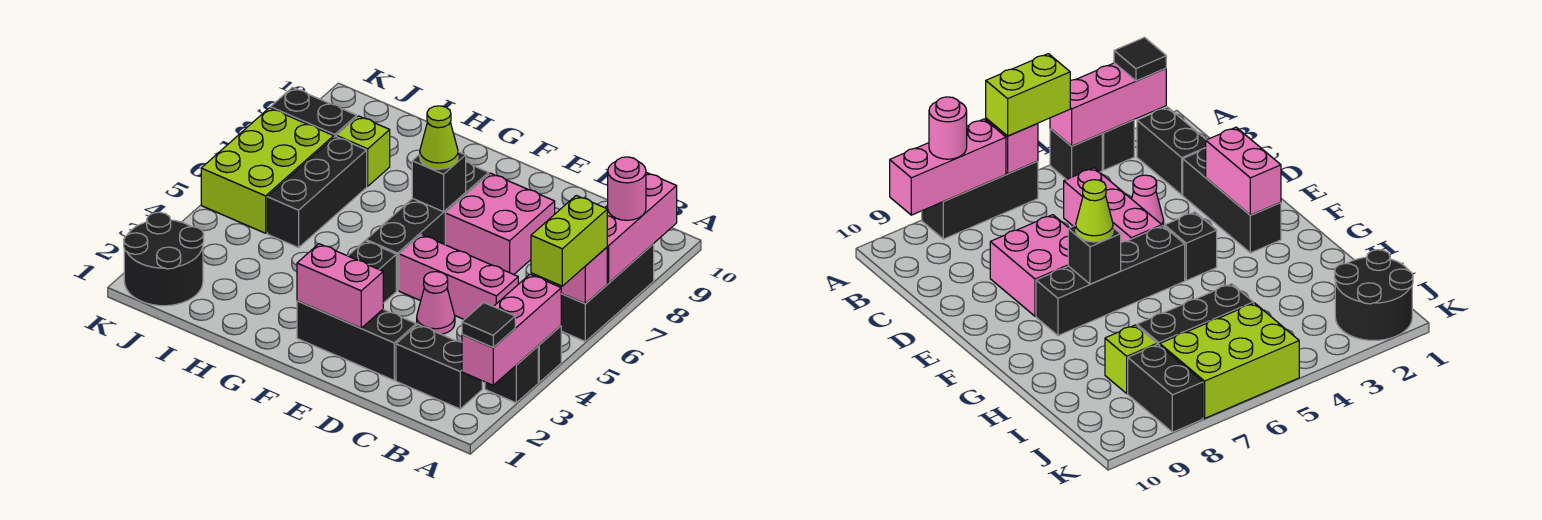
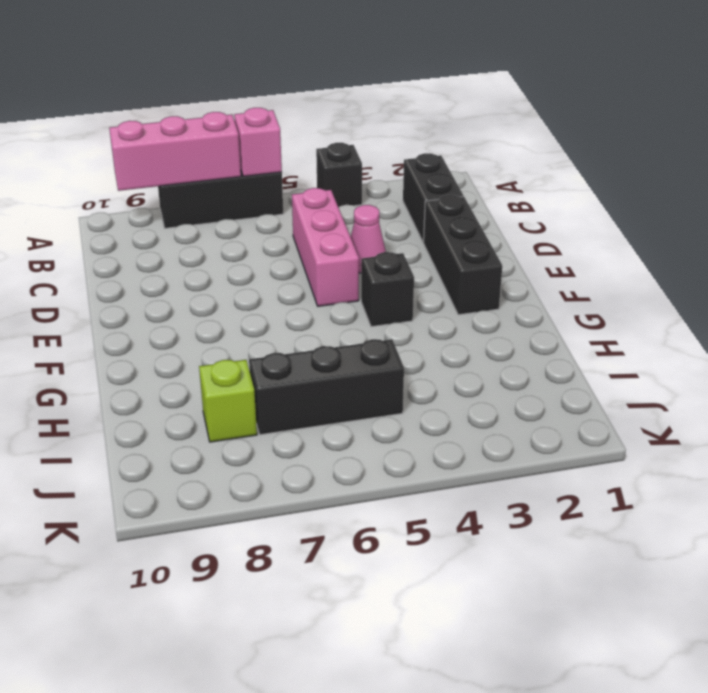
none -> black 1x1 brick [485,346,538,403]
none -> pink 2x2 brick [445,173,555,274]
none -> black 1x4 brick [366,162,489,291]

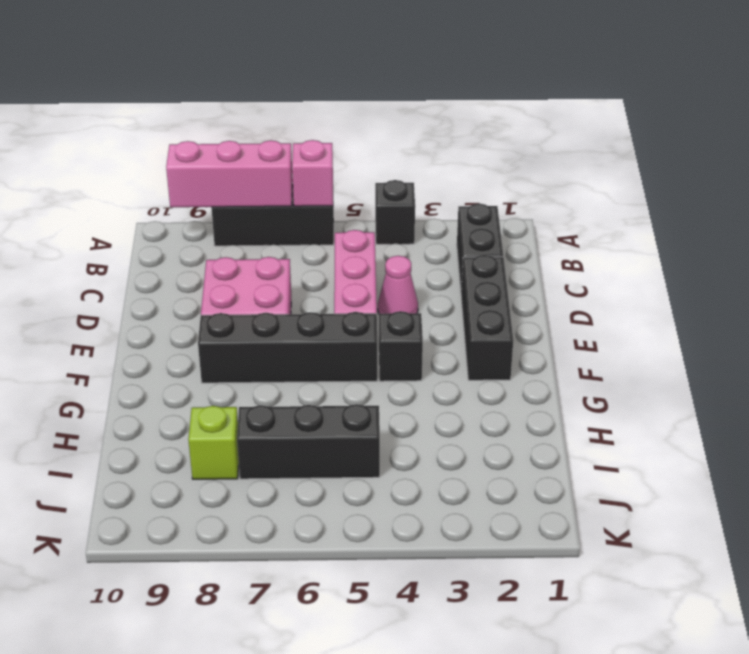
none -> black 1x1 brick [485,346,538,403]
none -> black 2x2 round brick [124,212,204,306]
none -> lime 2x3 brick [201,108,334,233]

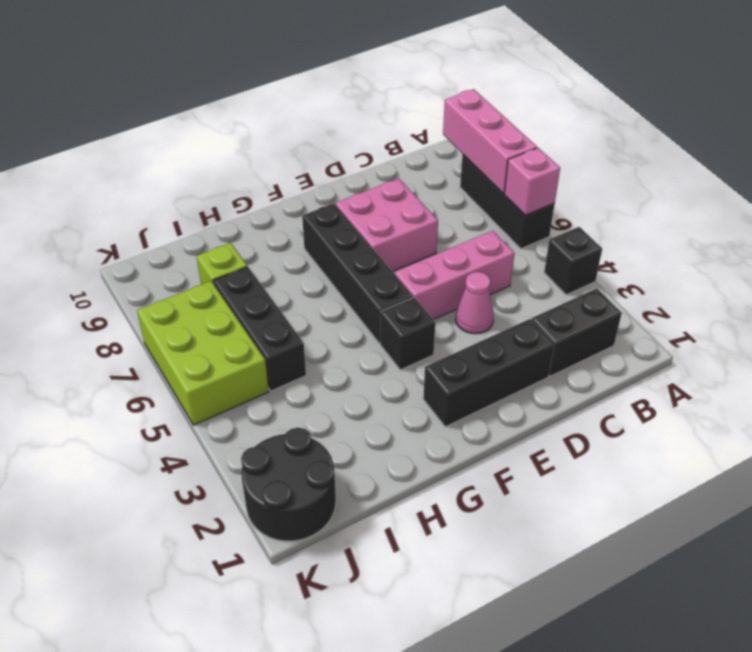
none -> black 1x1 brick [485,346,538,403]
none -> black 1x2 brick [270,87,357,137]
none -> pink 1x3 brick [462,274,561,385]

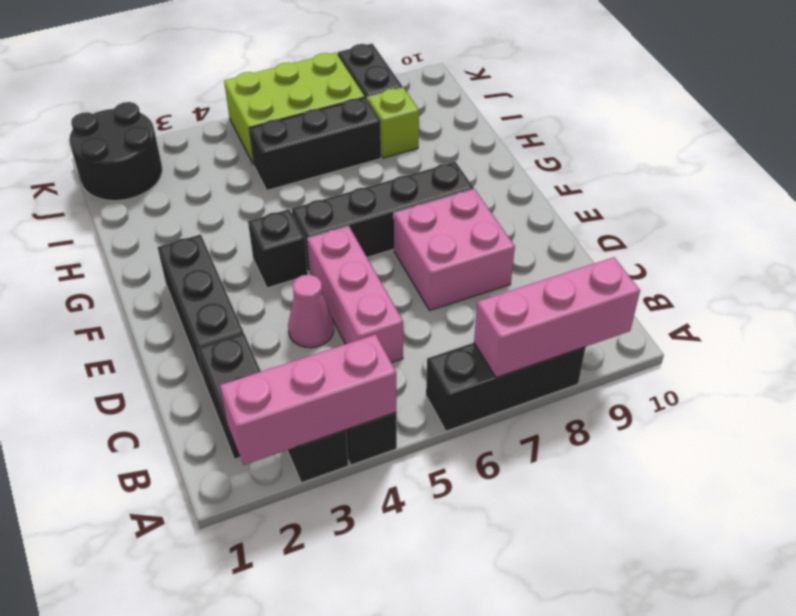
none -> pink 1x1 brick [554,247,607,304]
none -> pink 1x2 brick [297,244,383,328]
none -> black 1x1 brick [412,152,466,212]

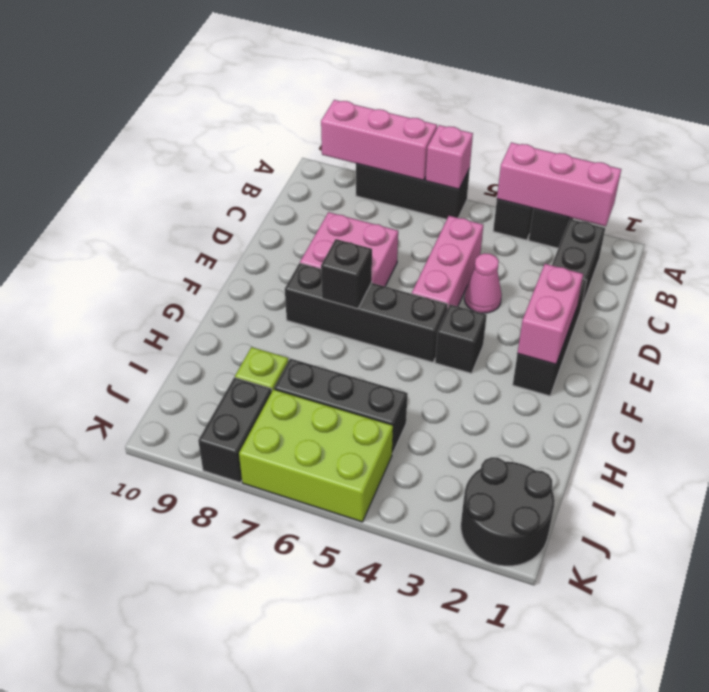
none -> black 1x1 tile [462,303,515,348]
none -> lime 1x2 brick [531,196,607,286]
none -> pink 1x1 round brick [608,157,646,220]

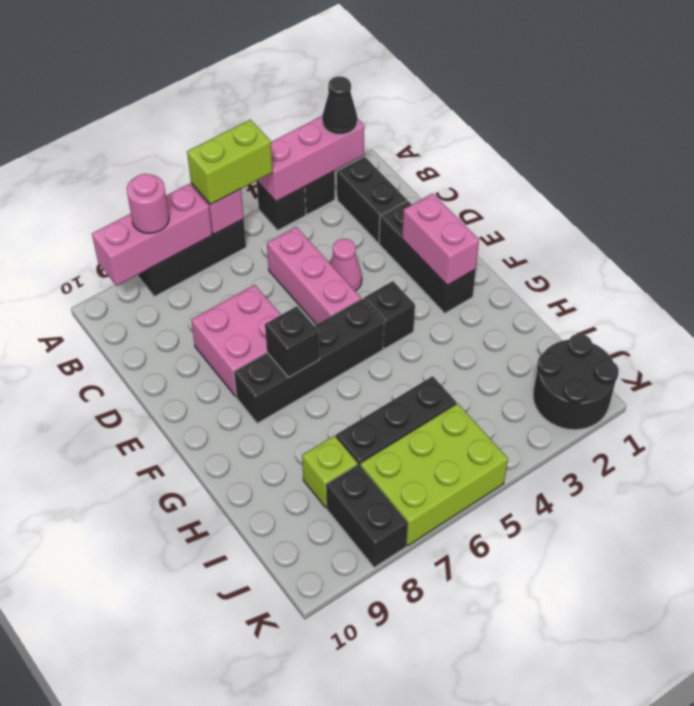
black 1x1 cone [322,76,357,135] -> black 1x1 tile [462,303,515,348]
none -> lime 1x1 cone [420,106,458,169]

